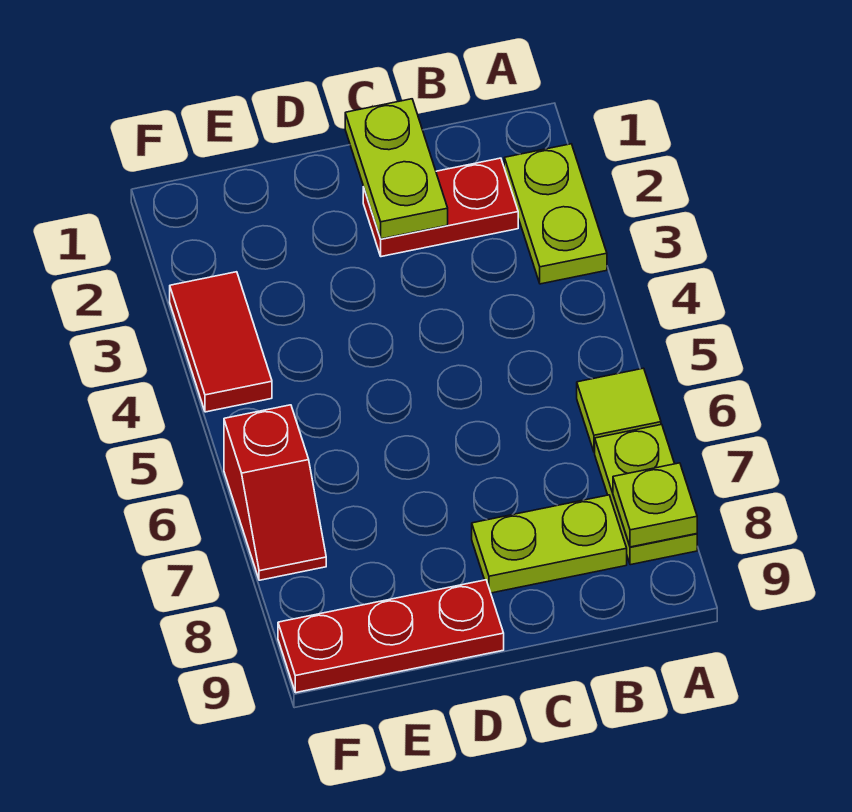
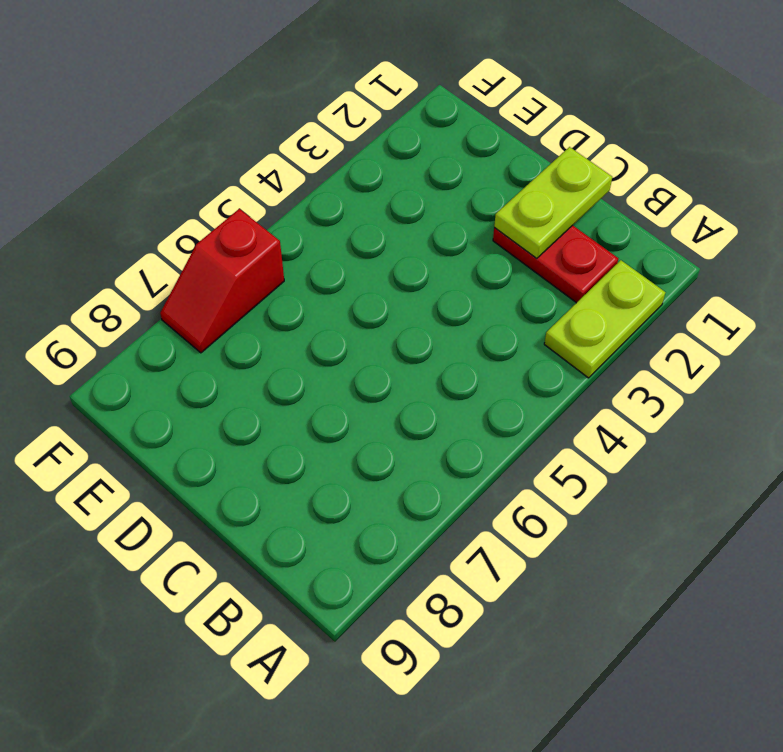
none -> lime 1x1 tile [577,368,661,452]
none -> lime 1x2 plate [595,424,697,565]

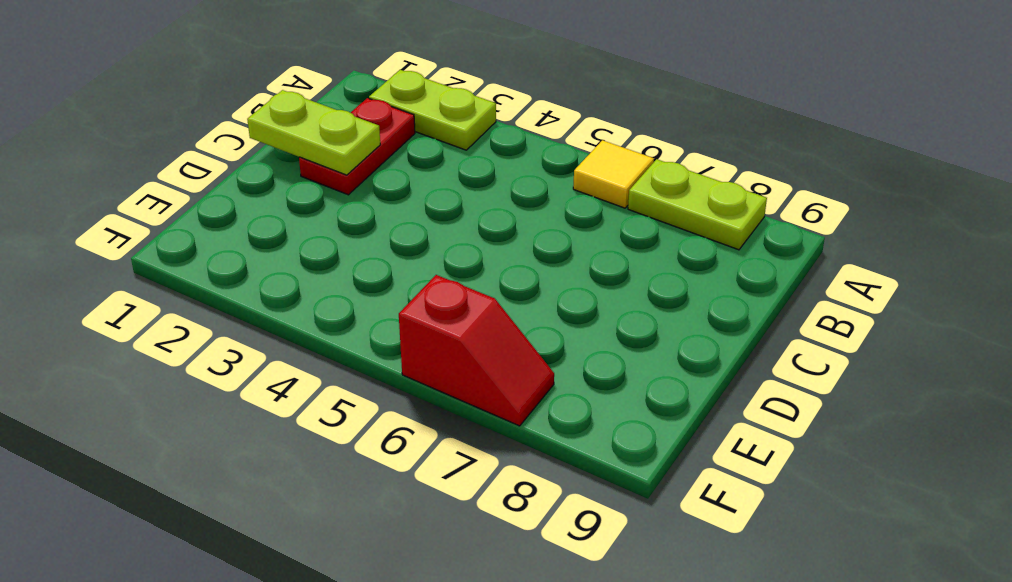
yellow 1x1 tile [573,140,654,208] -> lime 1x1 tile [577,368,661,452]
none -> lime 1x2 plate [472,495,627,593]
none -> red 1x3 plate [278,580,504,693]

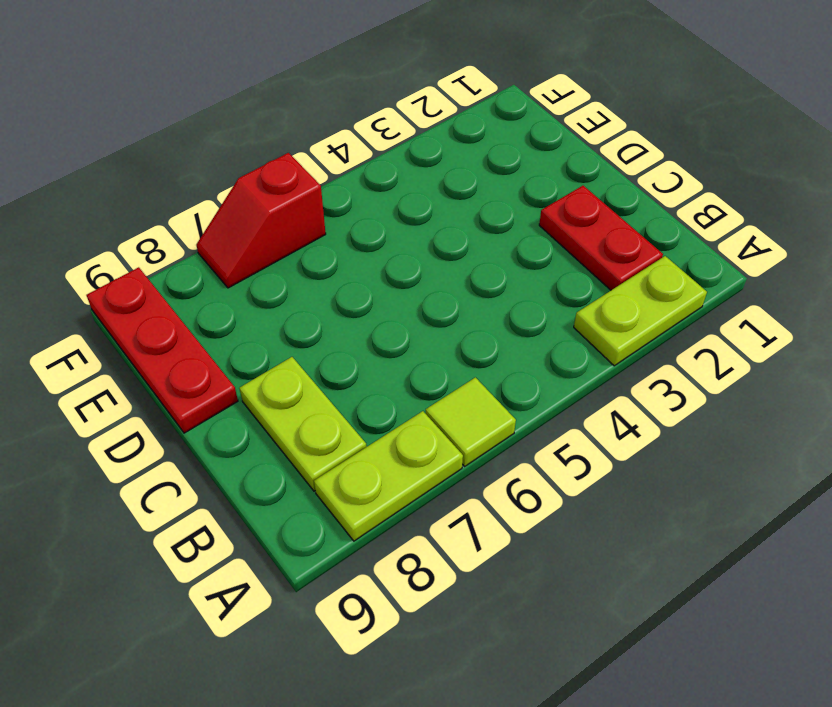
none -> red 1x2 tile [170,272,272,412]
none -> lime 1x1 plate [613,463,697,547]

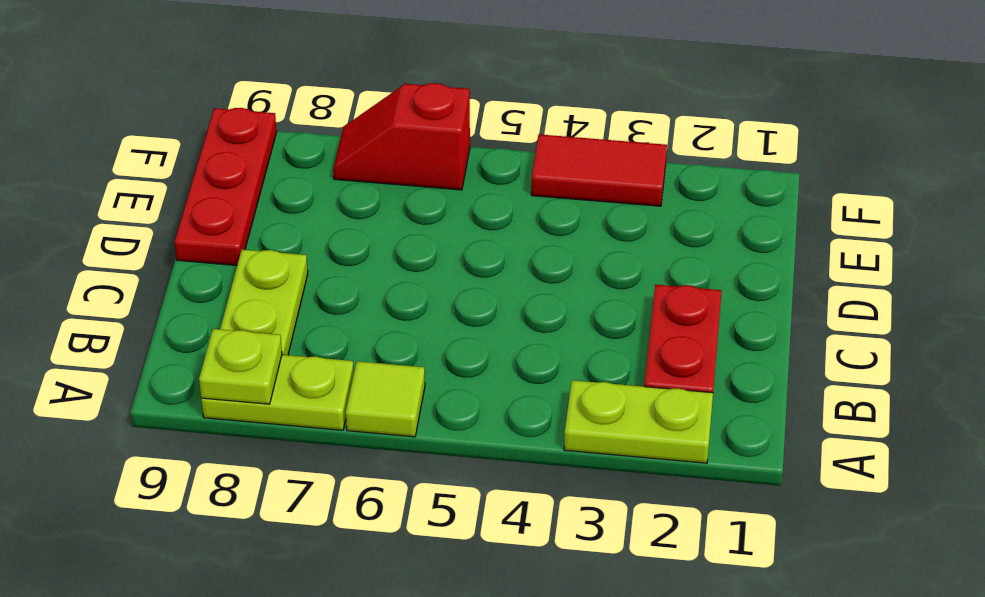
none -> lime 1x2 plate [345,99,448,239]

